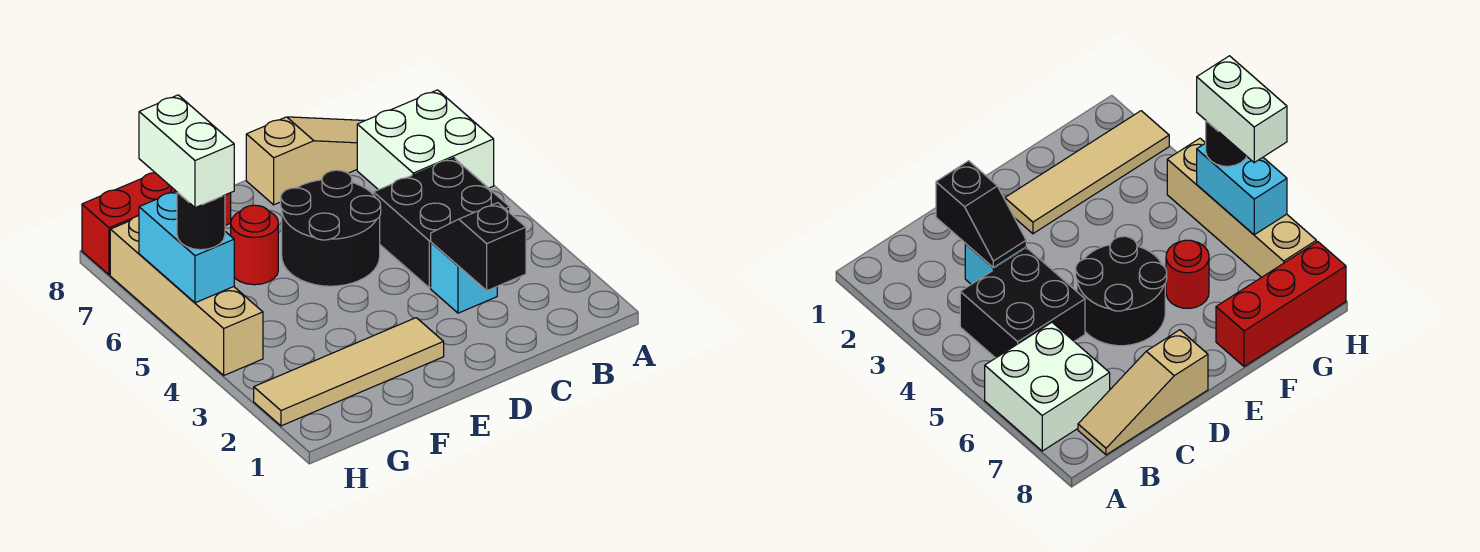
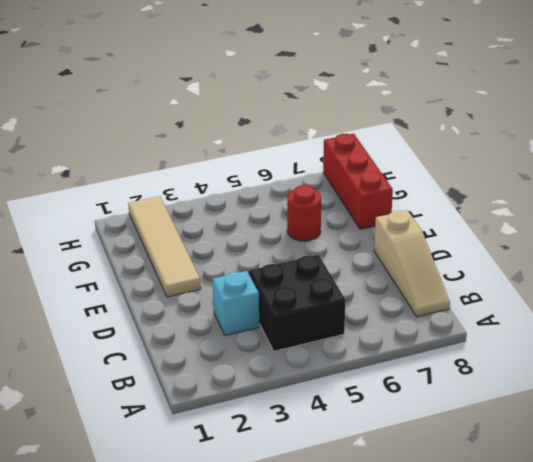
none -> white 2x2 brick [357,90,494,190]
none -> black 2x2 round brick [281,170,381,286]
none -> tan 1x4 brick [110,216,263,375]

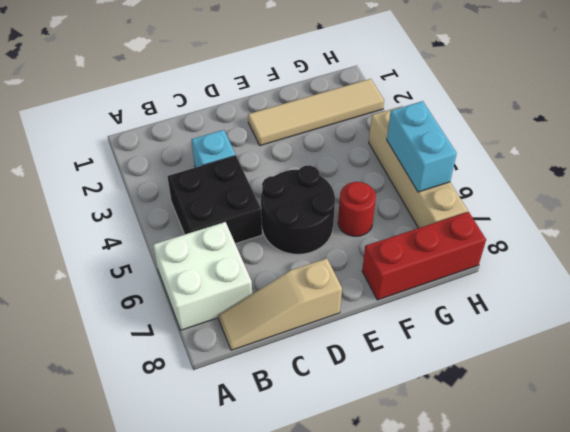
none -> black 1x2 slope [431,203,526,291]
none -> black 1x1 round brick [177,192,225,250]
none -> white 1x2 brick [139,95,234,208]

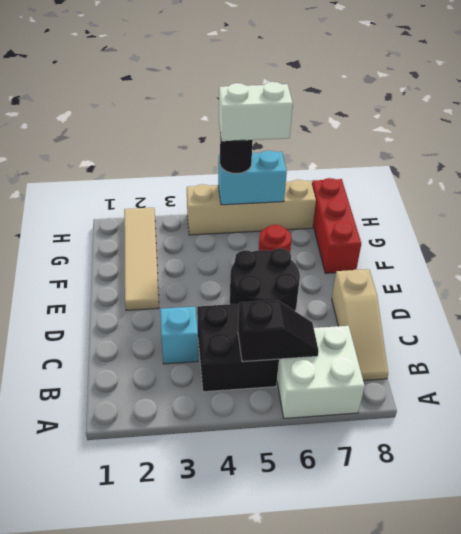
black 1x2 slope [238,300,319,362] -> black 1x2 slope moved to [431,203,526,291]

